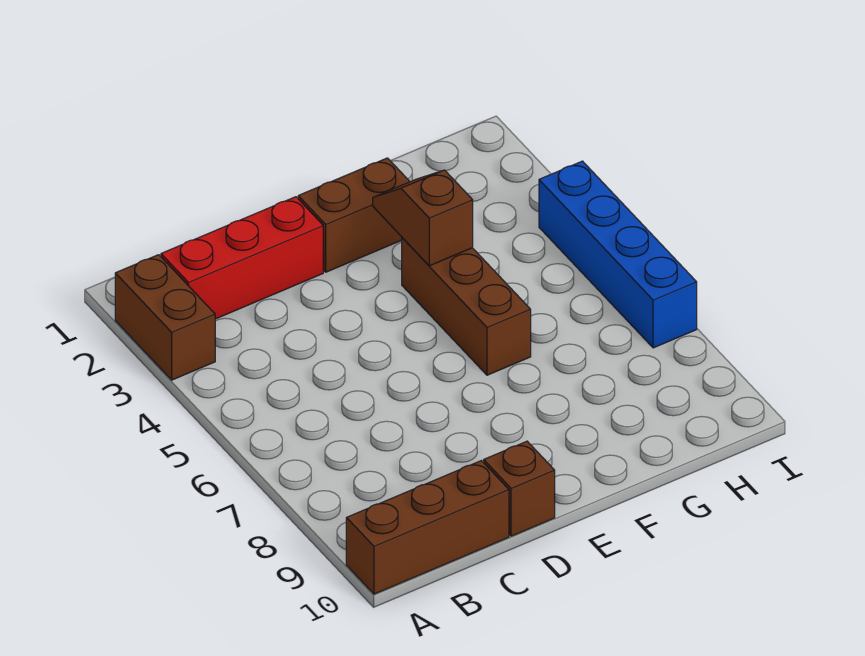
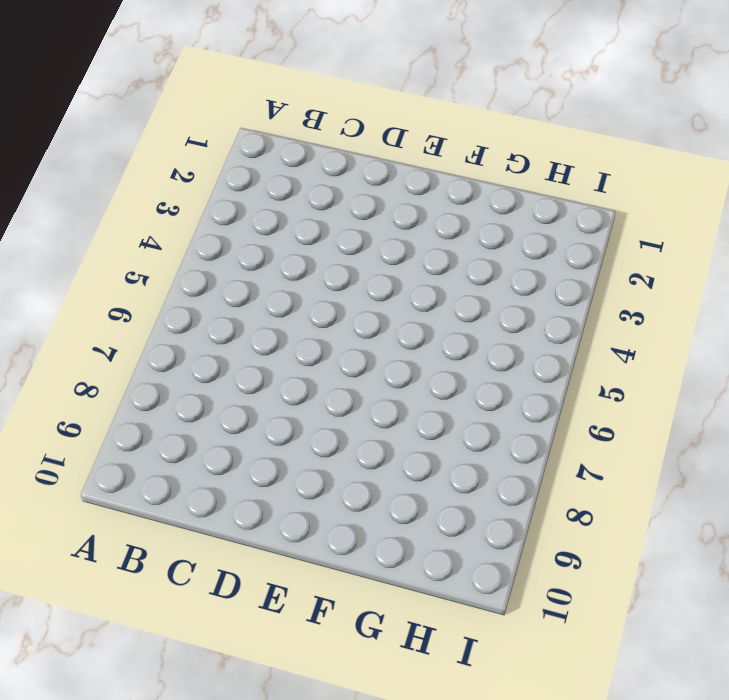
none -> brown 1x2 brick [115,255,215,380]
none -> brown 1x3 brick [346,461,509,594]

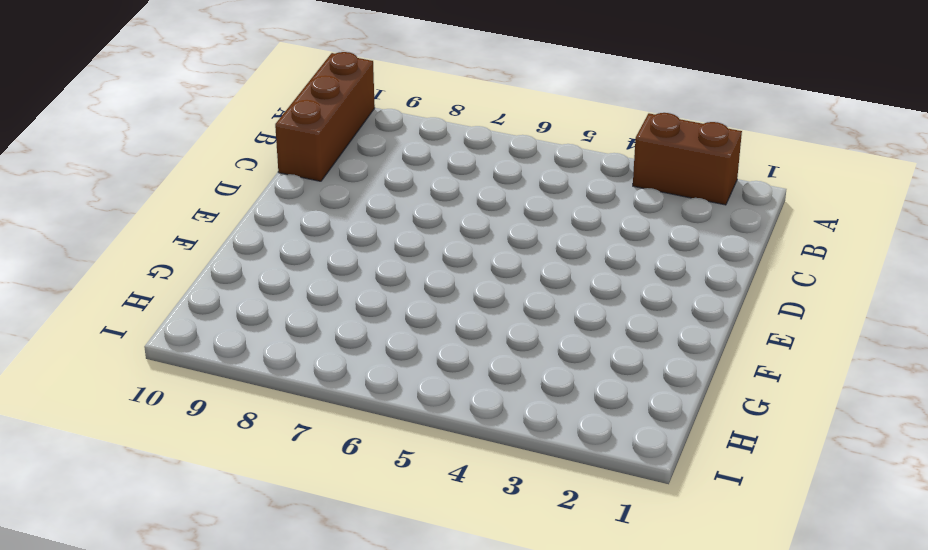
none -> red 1x3 brick [161,197,323,319]
none -> brown 1x1 brick [484,441,555,536]

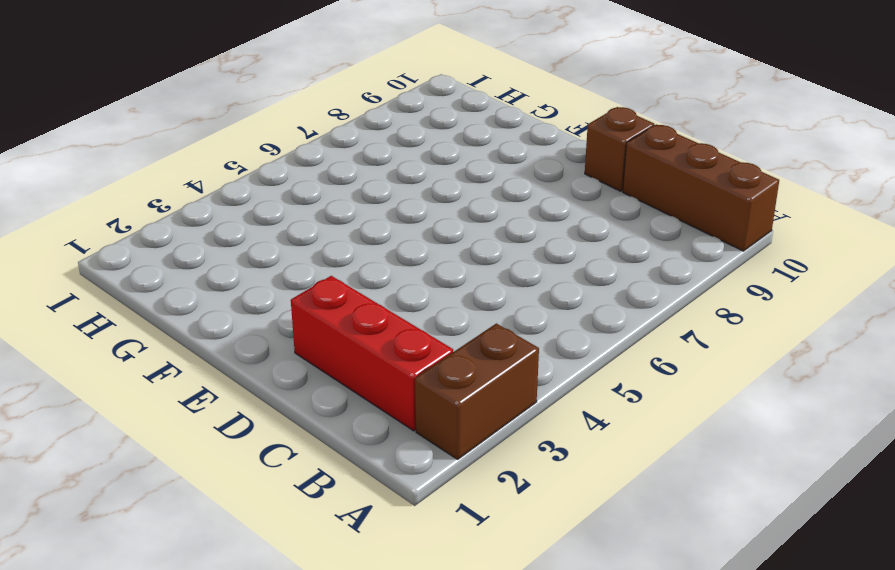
none -> brown 1x2 brick [298,158,410,272]
none -> brown 1x3 brick [402,238,531,375]

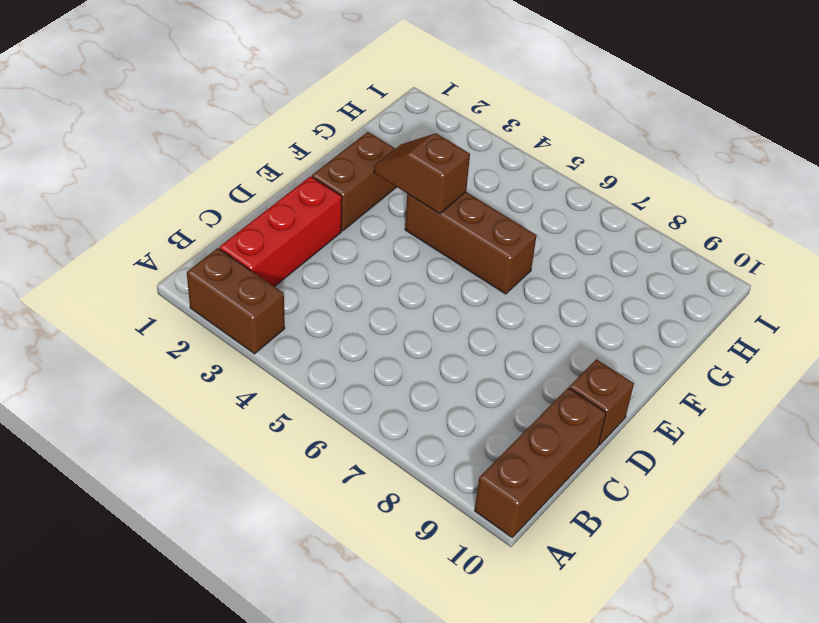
none -> blue 1x4 brick [539,161,697,348]

